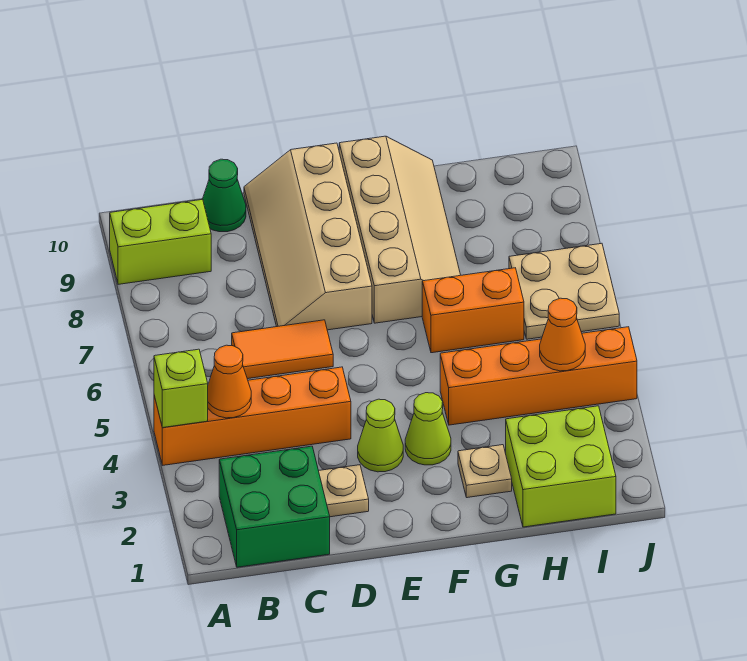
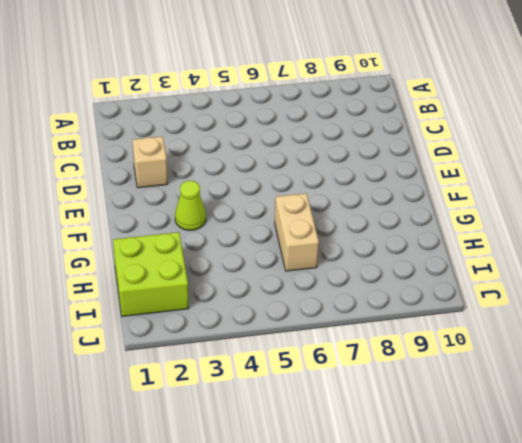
tan 1x1 brick [132,136,168,188] -> tan 1x1 plate [319,465,369,517]
tan 1x2 brick [275,193,319,271] -> orange 1x2 brick [422,268,524,353]
none -> orange 1x4 brick [154,367,351,465]
none -> lime 1x2 brick [110,199,211,284]
none -> green 2x2 brick [219,446,330,567]

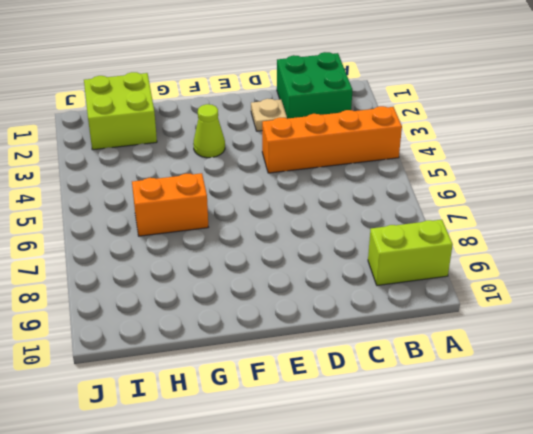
none -> orange 1x2 tile [232,320,333,379]
none -> green 1x1 cone [203,159,246,232]
none -> tan 2x4 slope [244,143,372,330]

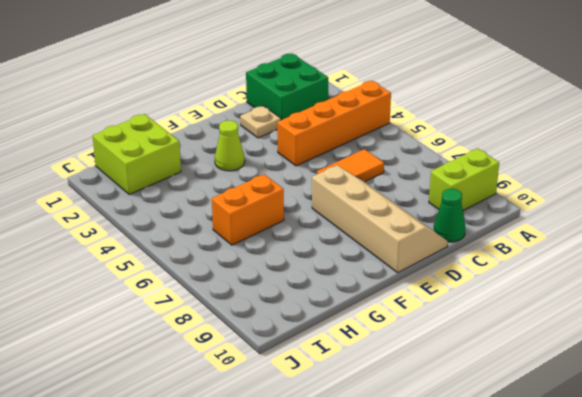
none -> lime 1x1 cone [358,399,403,472]
none -> tan 2x4 slope [339,136,460,323]
none -> tan 1x1 plate [458,445,512,498]

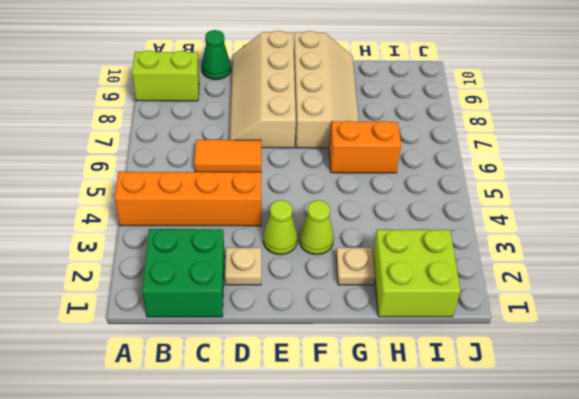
none -> orange 1x4 brick [440,327,637,425]
none -> tan 2x2 plate [509,243,619,339]
none -> lime 1x1 brick [154,349,208,428]

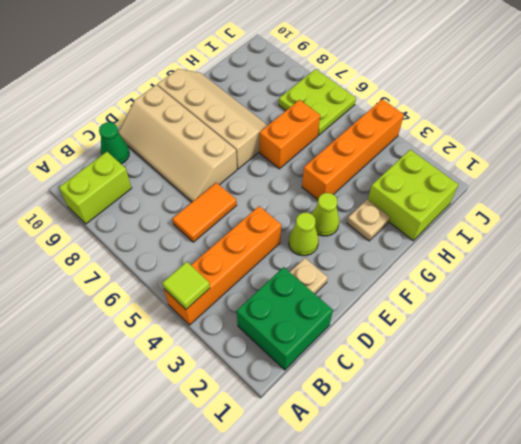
lime 1x1 tile [162,262,210,309] -> lime 1x1 brick [154,349,208,428]
lime 2x2 plate [279,69,356,135] -> tan 2x2 plate [509,243,619,339]
none -> orange 1x1 cone [208,345,251,418]
none -> orange 1x1 cone [540,298,585,371]

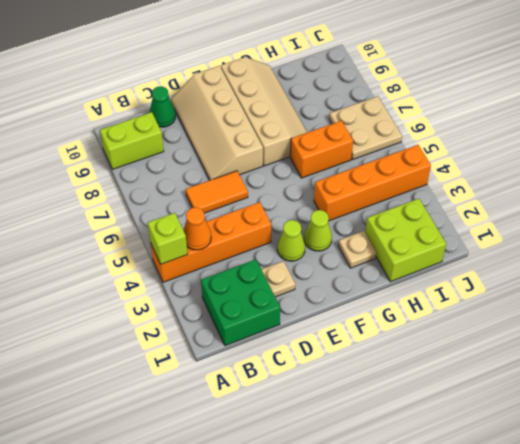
none -> orange 1x1 cone [540,298,585,371]

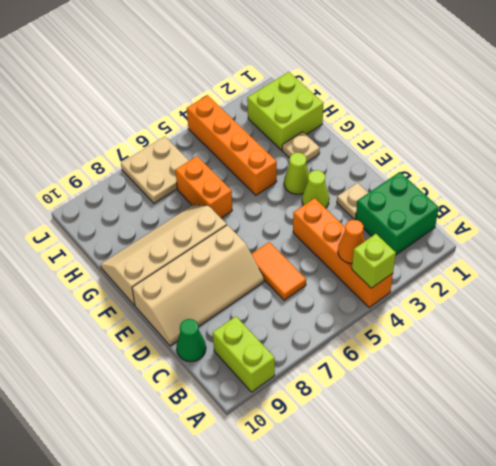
none -> orange 1x1 cone [540,298,585,371]

